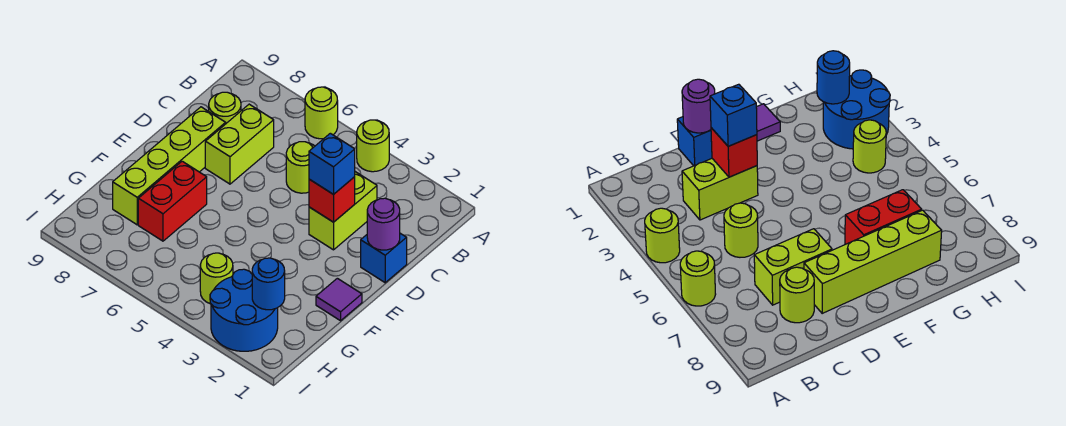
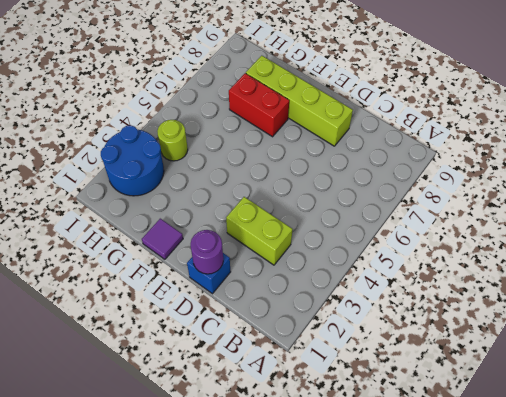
none -> lime 1x1 round brick [357,120,389,172]
none -> lime 1x1 round brick [305,87,338,139]
none -> lime 1x1 round brick [286,142,315,193]

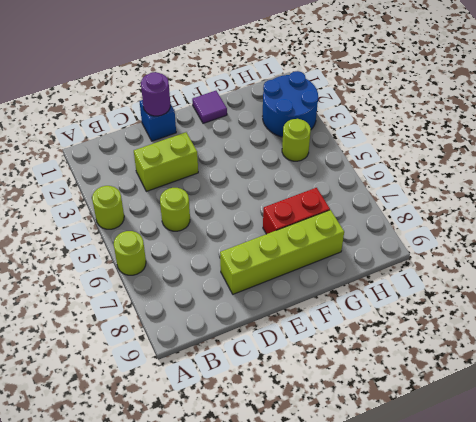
none -> lime 1x2 brick [205,104,274,184]
none -> lime 1x1 round brick [209,92,241,123]
none -> red 1x1 brick [309,177,355,222]

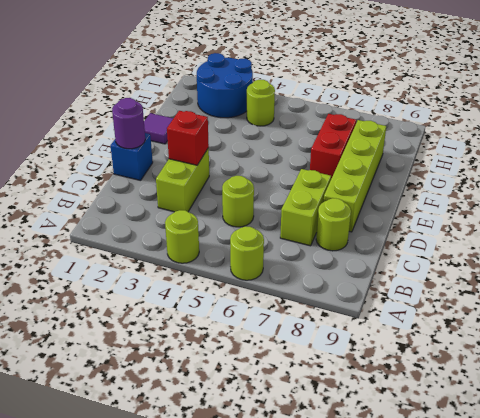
none -> blue 1x1 round brick [252,258,285,310]
none -> blue 1x1 brick [309,133,355,194]

